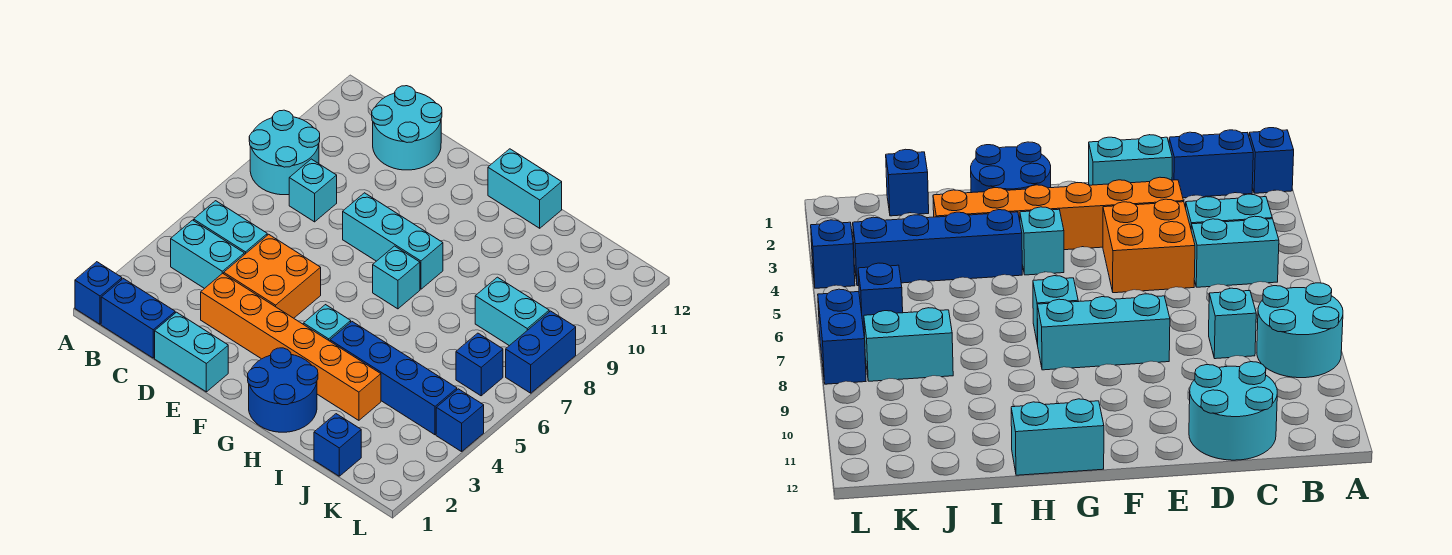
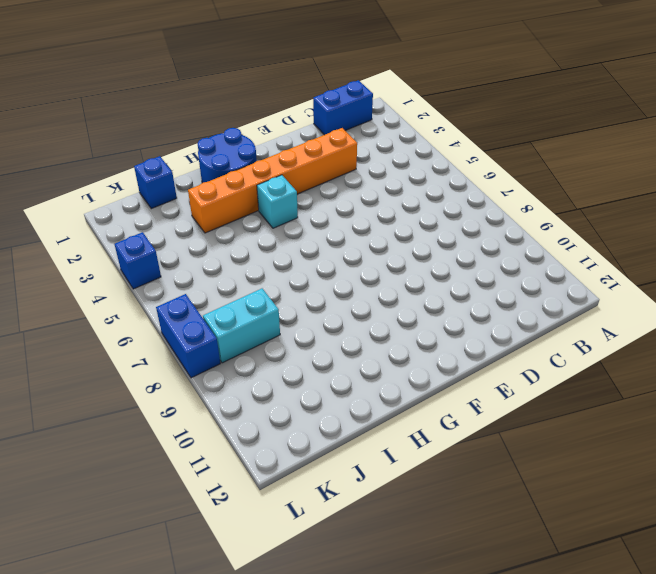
none -> blue 1x1 brick [75,262,122,324]
none -> cyan 2x2 round brick [249,110,320,195]
none -> cyan 1x2 brick [171,220,244,289]

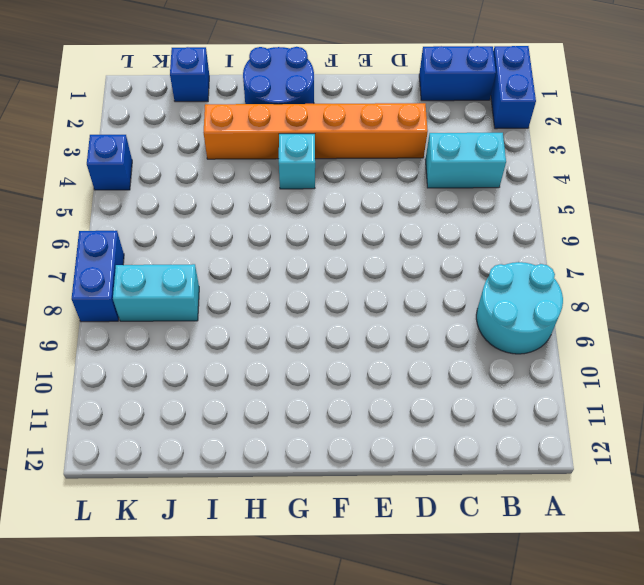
blue 1x2 brick [491,46,536,129] -> blue 1x1 brick [75,262,122,324]
none -> cyan 1x2 brick [194,201,267,255]
none -> cyan 1x1 brick [289,159,337,222]
none -> cyan 2x2 round brick [372,86,442,170]

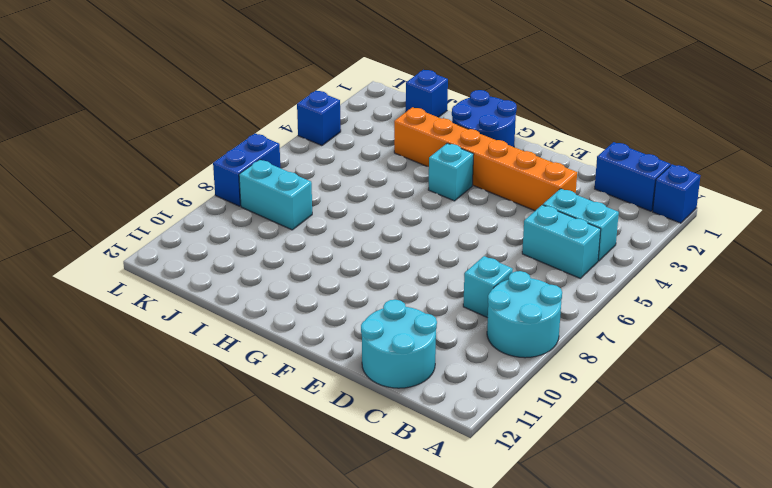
none -> cyan 1x2 brick [155,312,228,392]
none -> orange 2x2 brick [224,234,321,318]
none -> cyan 1x3 brick [343,193,443,289]

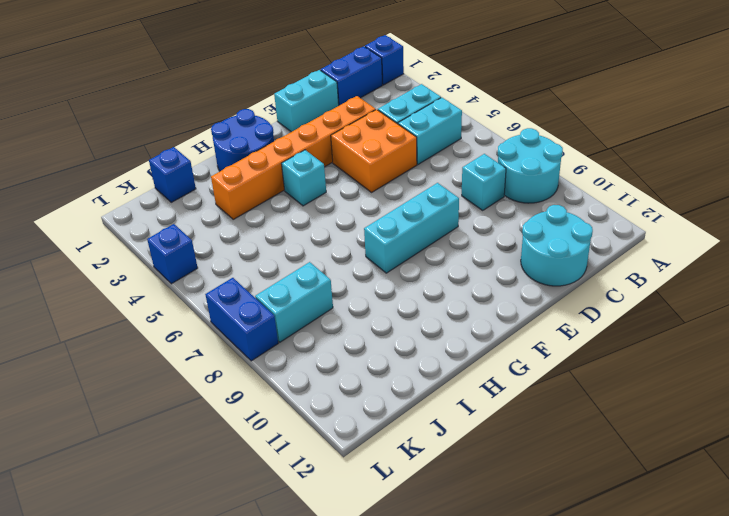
none -> cyan 1x1 brick [373,246,420,309]
none -> cyan 1x2 brick [488,149,562,228]
none -> blue 1x4 brick [330,322,457,435]

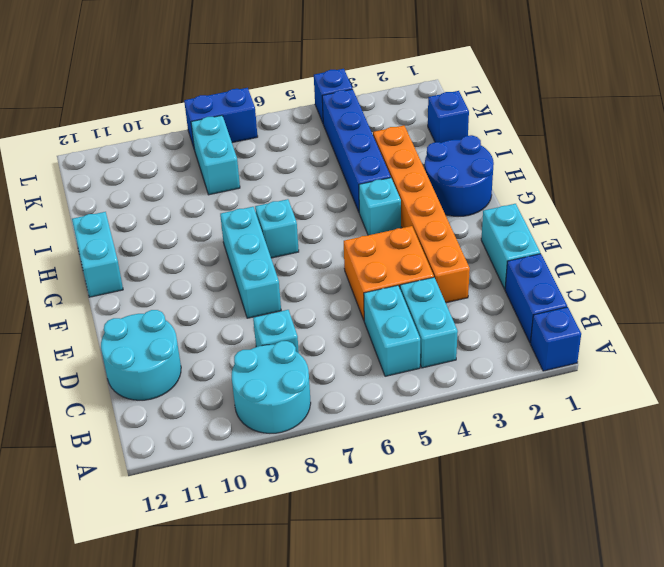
none -> blue 1x1 brick [456,333,503,396]

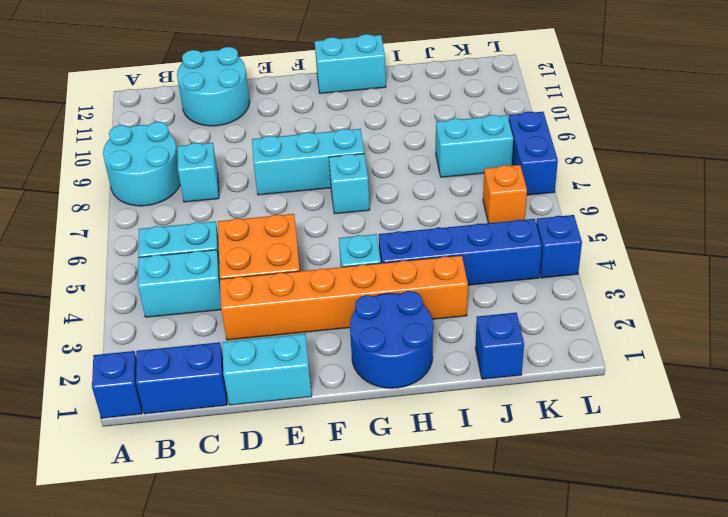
orange 1x1 brick [483,165,527,223] -> blue 1x1 brick [456,333,503,396]

